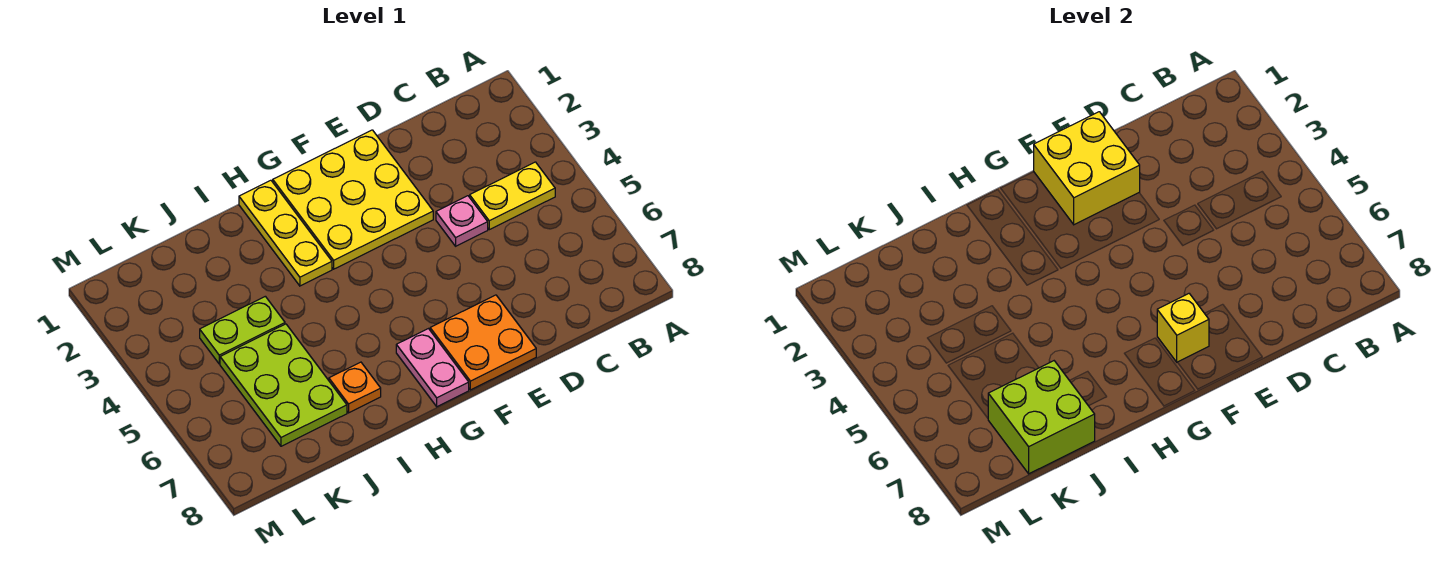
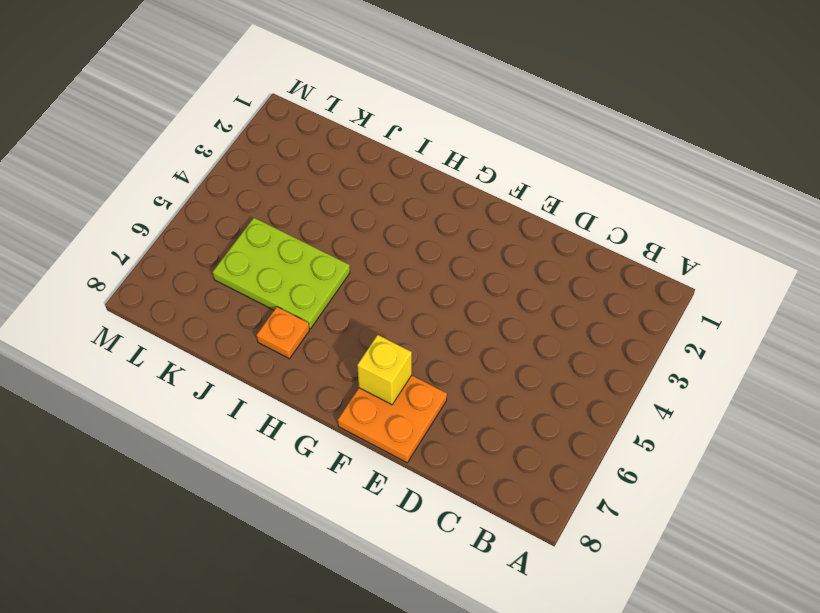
lime 2x3 plate [213,218,350,329] -> lime 2x3 plate turned to [220,324,347,446]
none -> yellow 1x2 plate [470,162,555,230]
none -> pink 1x1 plate [436,196,488,246]
none -> yellow 3x3 plate [273,130,433,269]

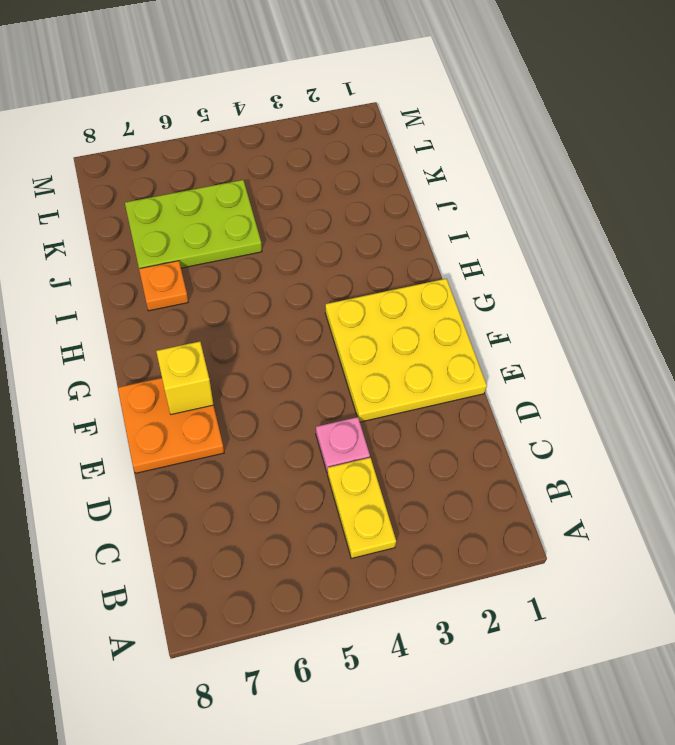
none -> pink 1x2 plate [396,329,469,407]
none -> yellow 1x3 plate [239,180,332,286]
none -> lime 1x2 plate [200,296,285,364]

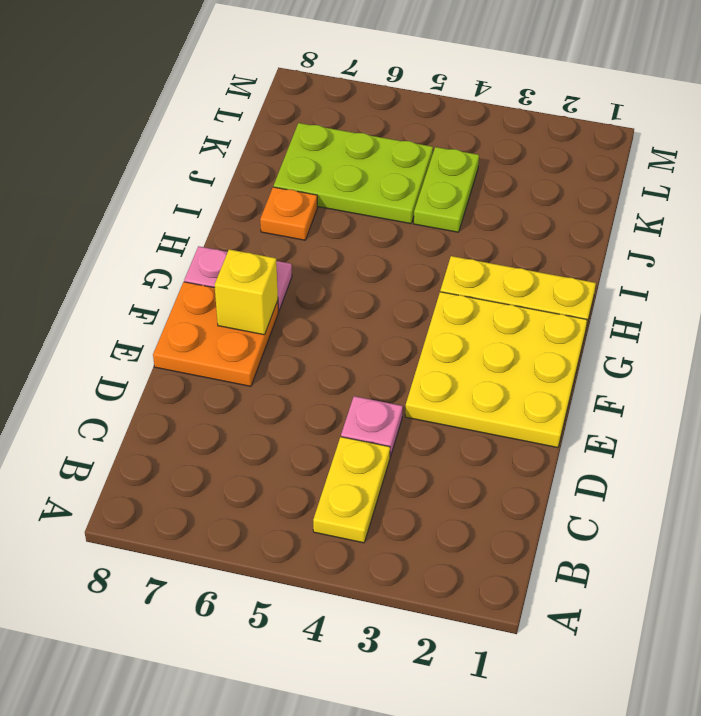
none -> yellow 2x2 brick [1034,112,1140,225]
none -> lime 2x2 brick [988,361,1095,474]

